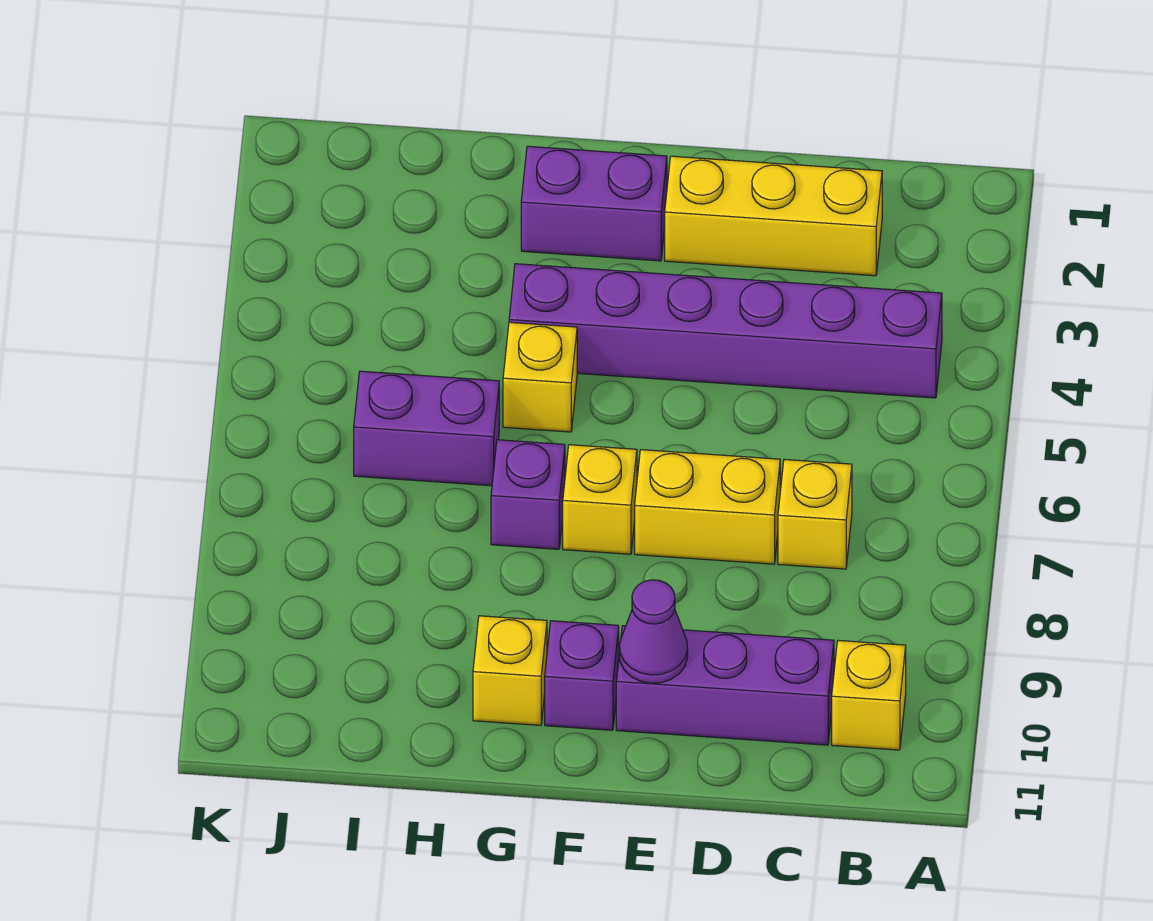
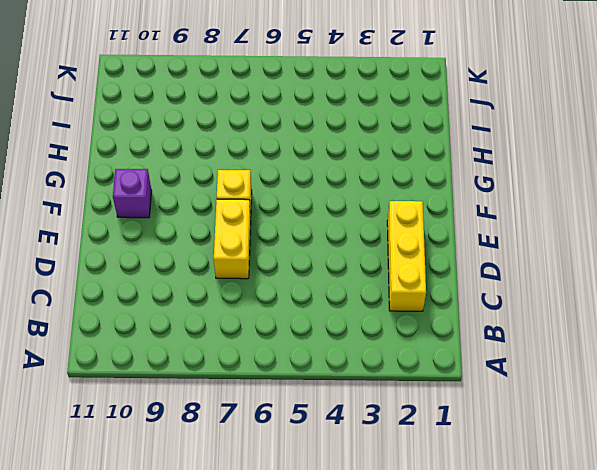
none -> purple 1x6 brick [509,264,942,398]
none -> yellow 1x1 brick [832,640,906,750]
none -> yellow 1x1 brick [778,459,852,569]

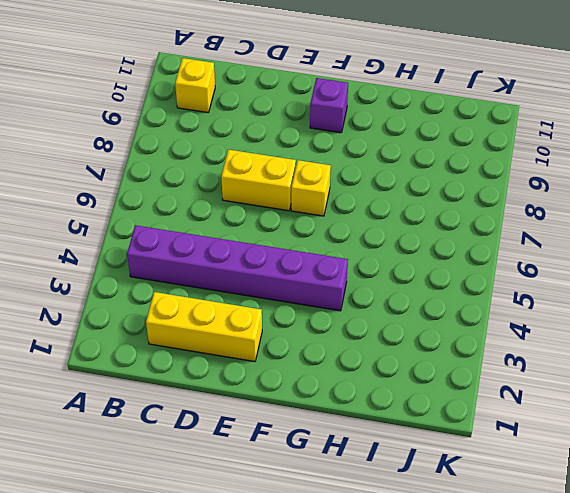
none -> yellow 1x1 brick [778,459,852,569]
none -> purple 1x3 brick [616,626,834,745]
none -> purple 1x2 brick [521,146,667,261]

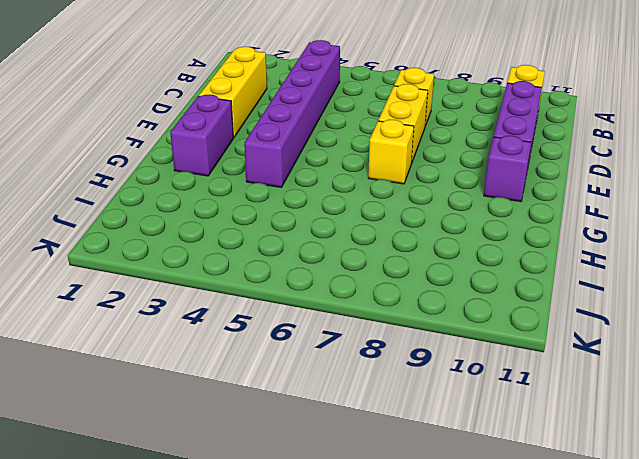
none -> yellow 1x1 brick [503,322,577,432]
none -> purple 1x1 brick [491,440,565,549]
none -> yellow 1x1 brick [473,616,547,725]

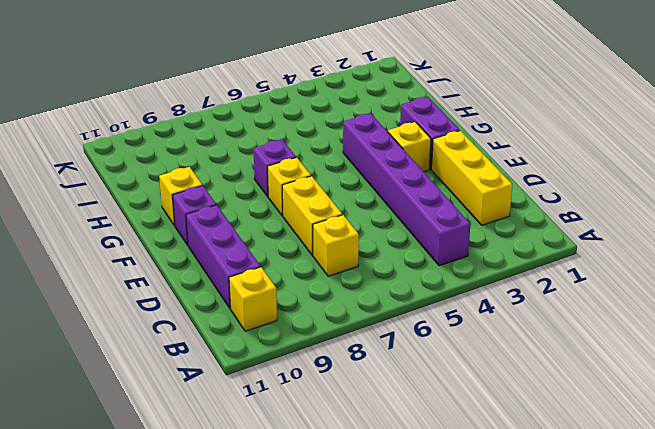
yellow 1x1 brick [388,122,431,172] -> yellow 1x1 brick moved to [503,322,577,432]
none -> purple 1x2 brick [354,371,499,486]
none -> purple 1x1 cone [619,580,688,683]

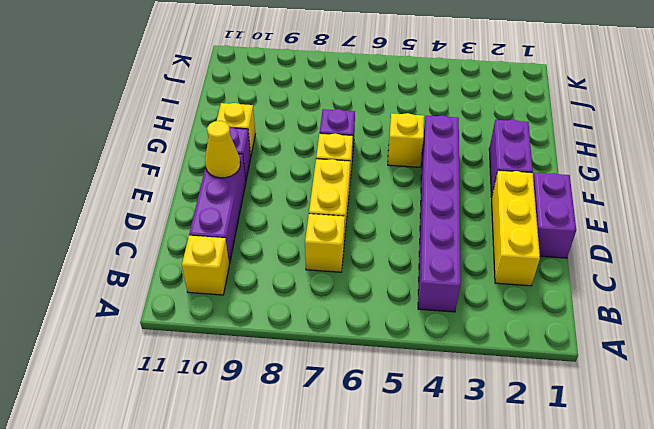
purple 1x2 brick [533,173,576,258] -> purple 1x2 brick moved to [354,371,499,486]
yellow 1x1 cone [205,121,240,178] -> purple 1x1 cone [619,580,688,683]

